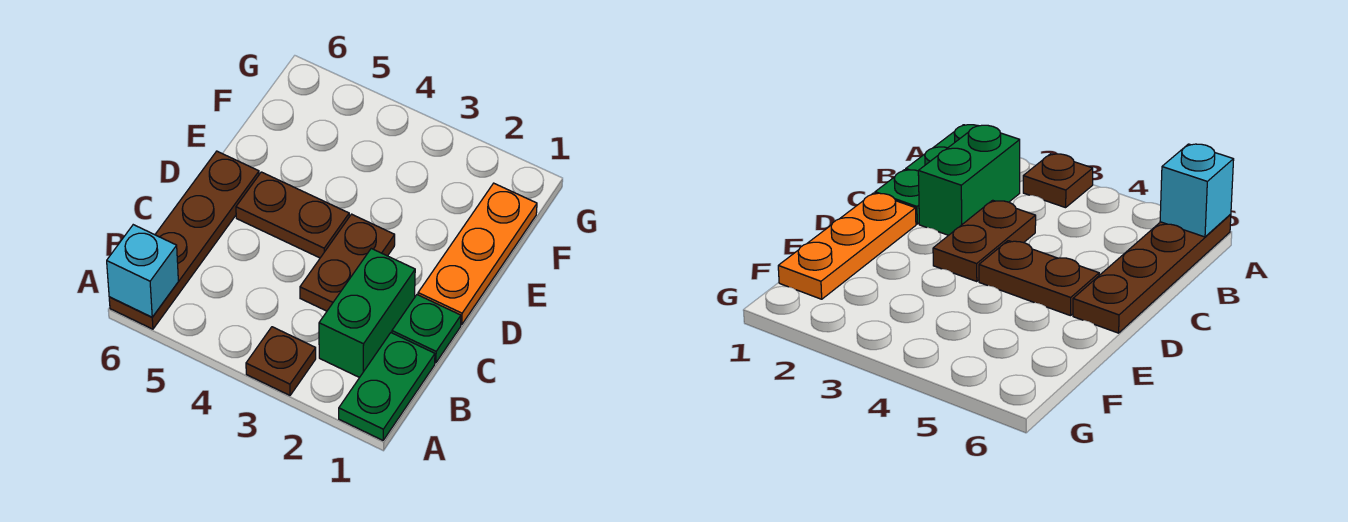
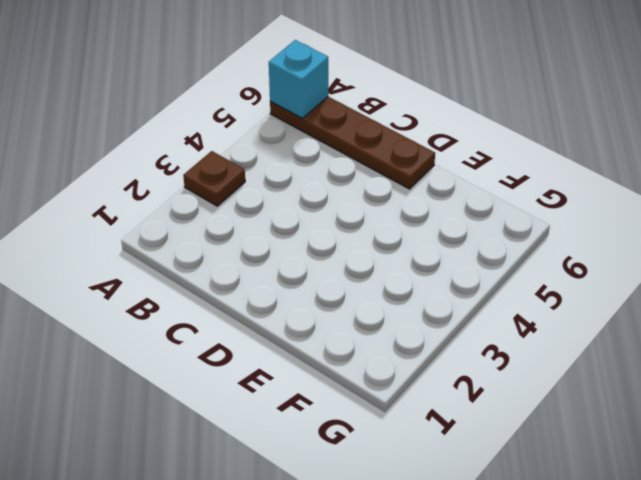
none -> green 1x2 plate [339,333,435,440]
none -> green 1x2 brick [319,249,415,378]

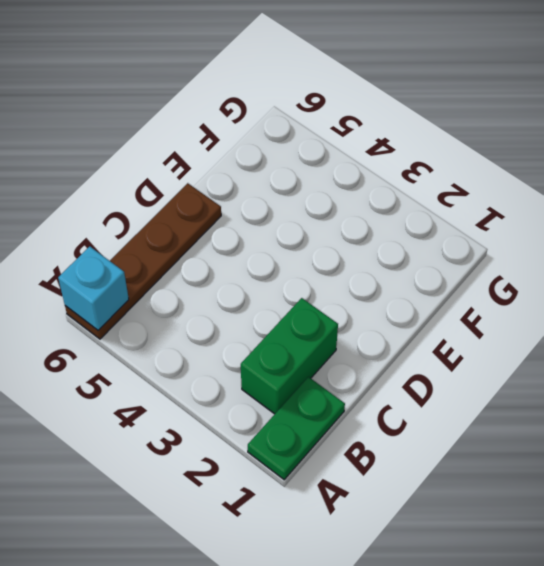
none -> brown 1x1 plate [246,327,316,395]
none -> green 1x1 plate [392,295,461,363]

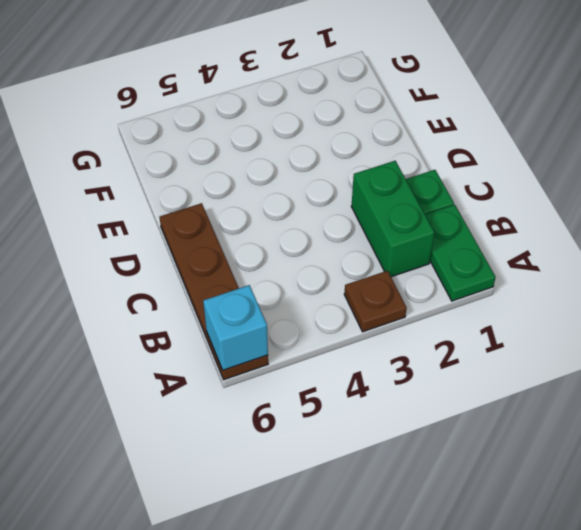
none -> brown 1x2 plate [300,214,395,311]
none -> orange 1x3 plate [418,183,537,325]

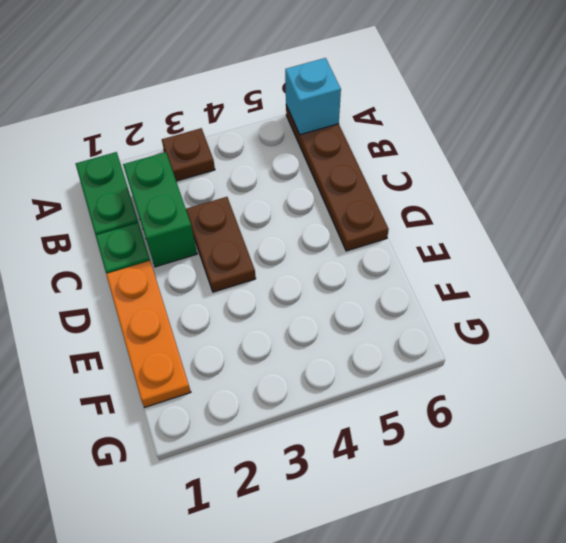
none -> brown 1x2 plate [236,172,349,258]

